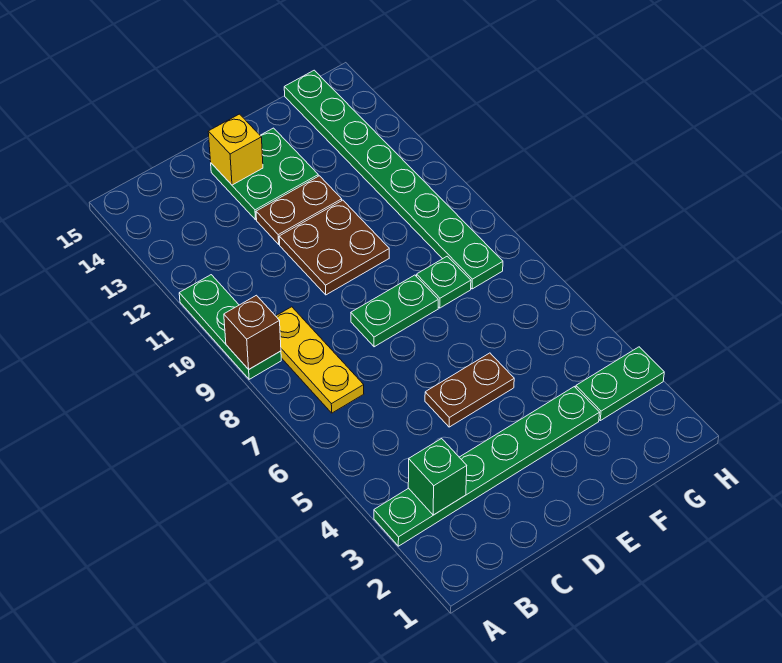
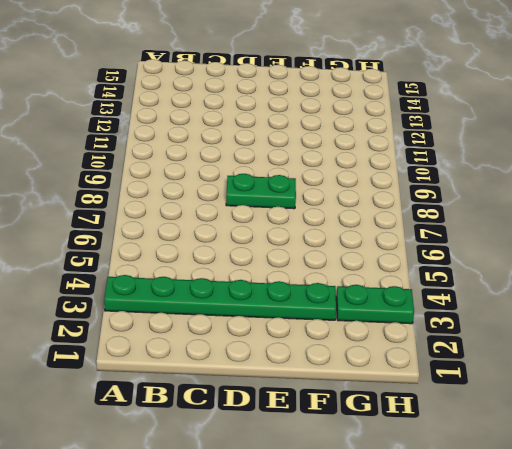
none -> green 1x3 plate [179,275,281,379]
none -> yellow 1x3 plate [276,307,364,413]
none -> brown 1x2 plate [425,353,514,427]

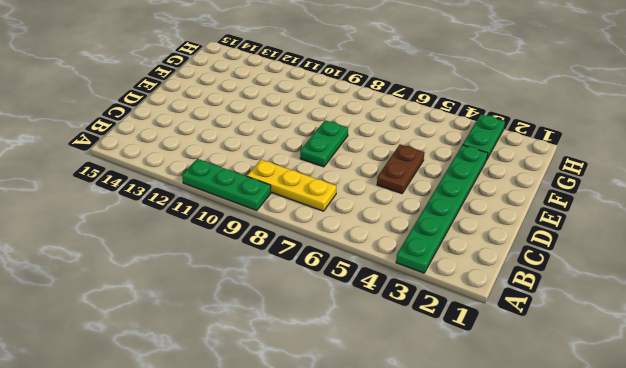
none -> brown 2x2 plate [279,200,389,295]
none -> brown 1x2 plate [256,176,342,244]
none -> green 2x2 plate [211,128,318,220]

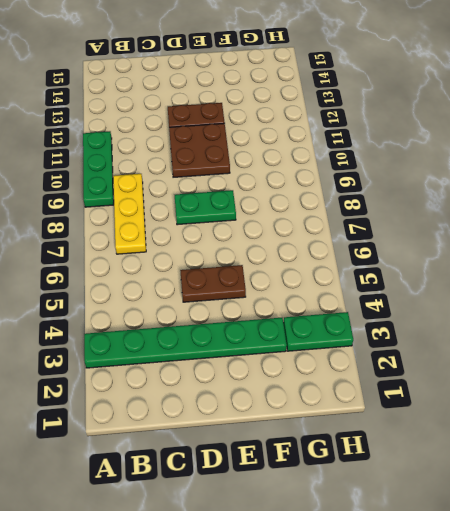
none -> green 2x2 plate [211,128,318,220]
none -> green 1x1 plate [417,256,471,308]
none -> green 1x8 plate [284,70,503,289]

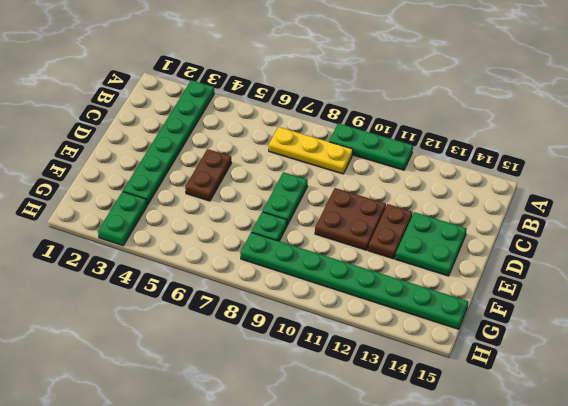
none -> brown 1x1 brick [224,295,281,369]
none -> green 1x1 brick [408,439,467,515]
none -> yellow 1x1 brick [208,114,263,185]

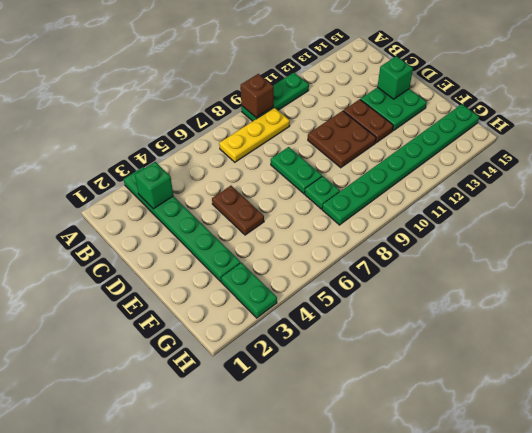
green 1x1 brick [378,56,413,99] -> yellow 1x1 brick [208,114,263,185]

